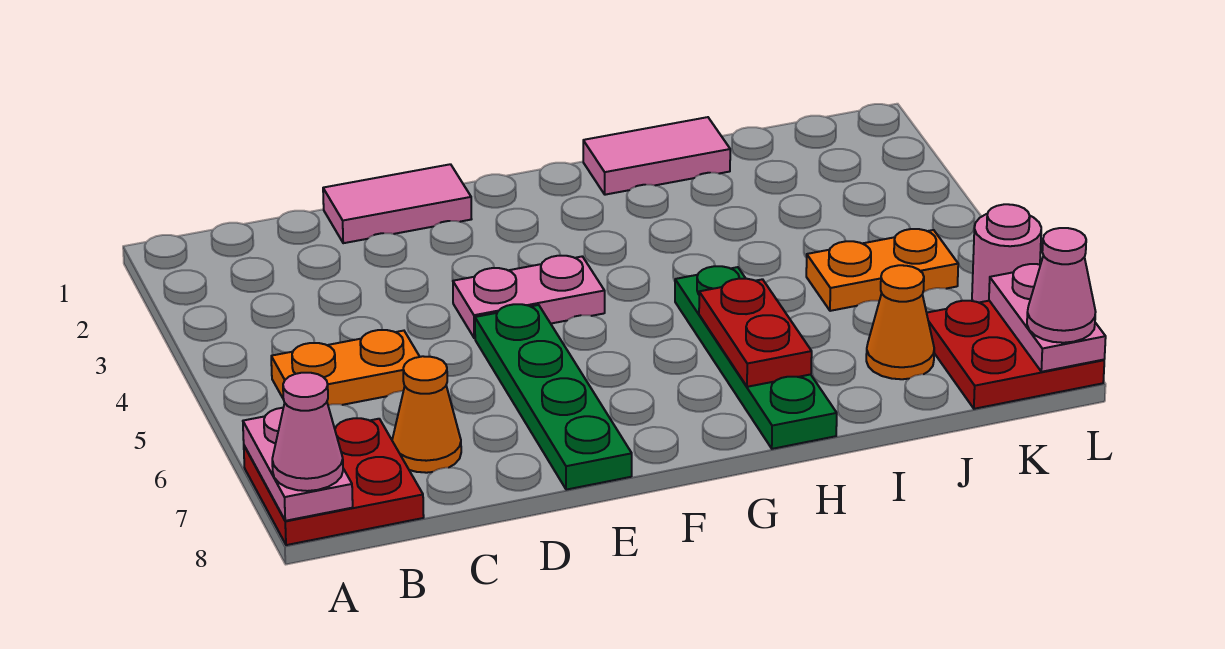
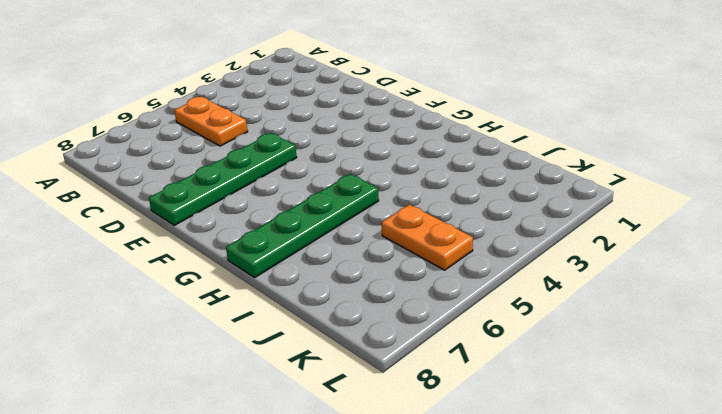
none -> red 2x2 plate [244,418,424,545]
none -> orange 1x1 cone [392,356,461,473]
none -> pink 1x2 tile [323,164,471,243]

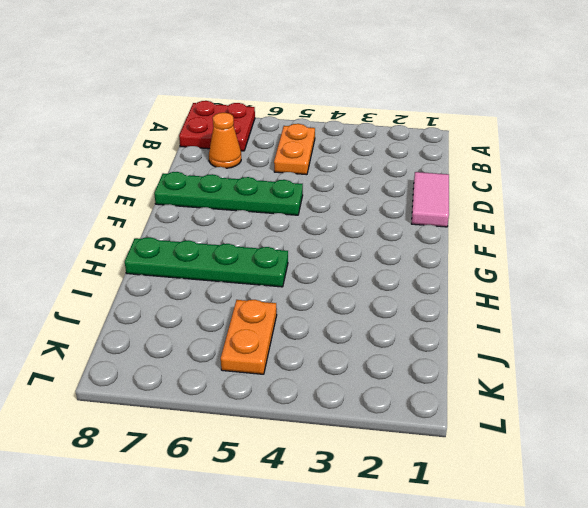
none -> pink 1x2 plate [453,256,605,338]
none -> pink 1x2 tile [583,117,730,195]
none -> orange 1x1 cone [866,265,934,379]

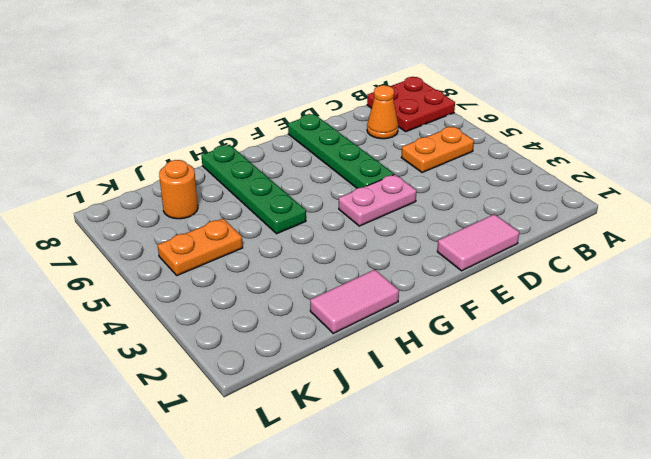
orange 1x1 round brick [159,160,198,219] -> orange 1x1 cone [866,265,934,379]
none -> red 2x2 plate [927,301,1104,409]
none -> pink 1x1 round brick [972,204,1041,303]
none -> pink 1x2 plate [243,408,353,521]

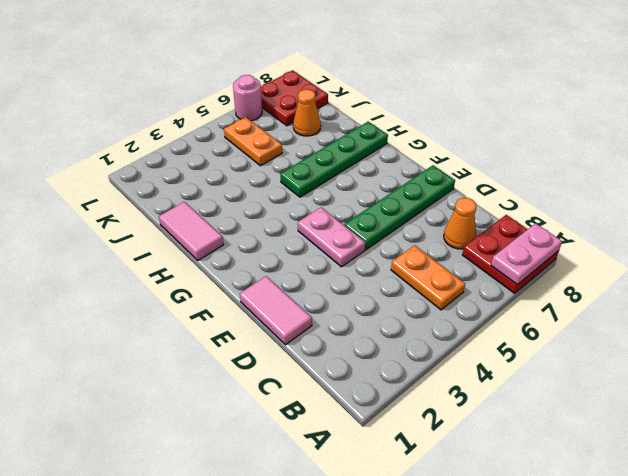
none -> red 1x2 plate [699,279,812,387]
none -> pink 1x2 plate [989,264,1106,372]
none -> pink 1x1 cone [272,373,343,491]

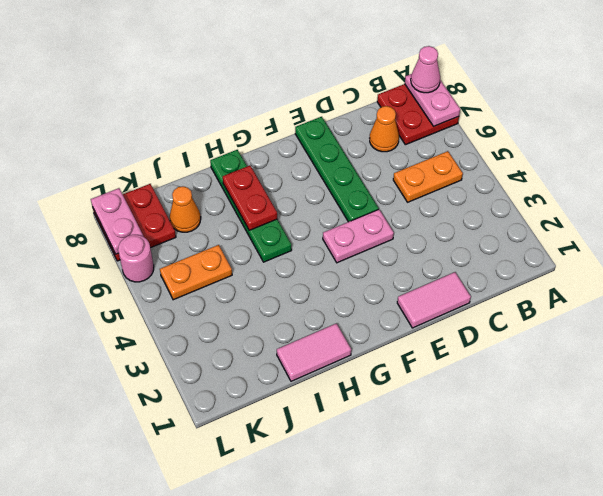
none -> pink 1x1 cone [1027,228,1096,343]

